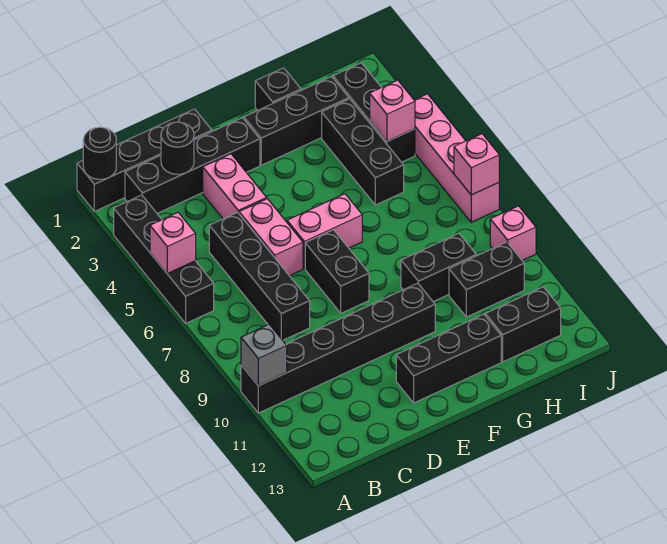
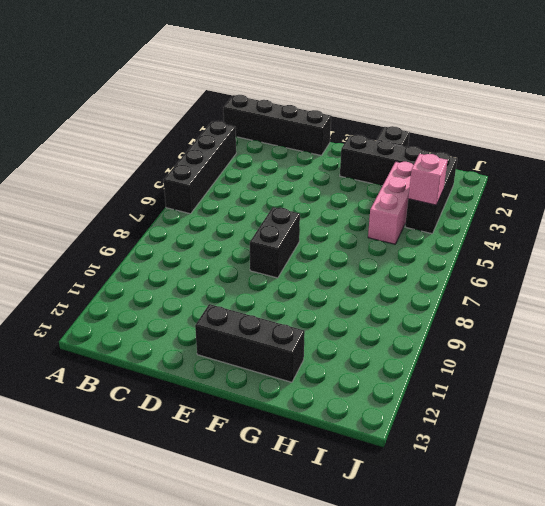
pink 1x3 brick [368,162,413,244] -> black 1x3 brick [322,99,404,205]
none -> black 1x6 brick [241,283,435,413]
none -> black 1x4 brick [125,118,260,213]
none -> black 1x4 brick [209,212,310,340]

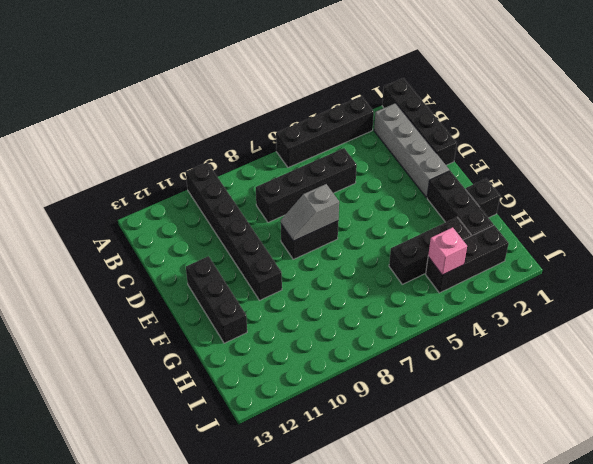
grey 1x4 brick [374,103,450,198] -> black 1x4 brick [125,118,260,213]
grey 1x2 slope [281,184,339,241] -> none
none -> pink 1x2 brick [203,154,267,219]
none -> pink 1x2 brick [239,199,303,276]
none -> pink 1x2 brick [287,194,362,269]

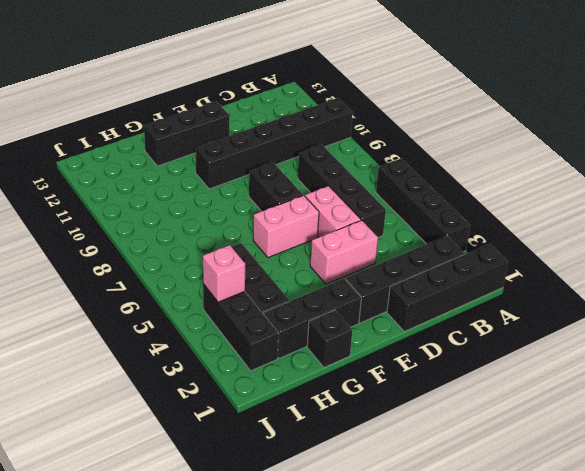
pink 1x2 brick [310,220,378,284] -> pink 1x2 brick turned to [203,154,267,219]
none -> black 1x2 brick [401,234,476,302]
none -> black 1x2 brick [449,242,524,317]
none -> black 1x2 brick [485,287,561,362]

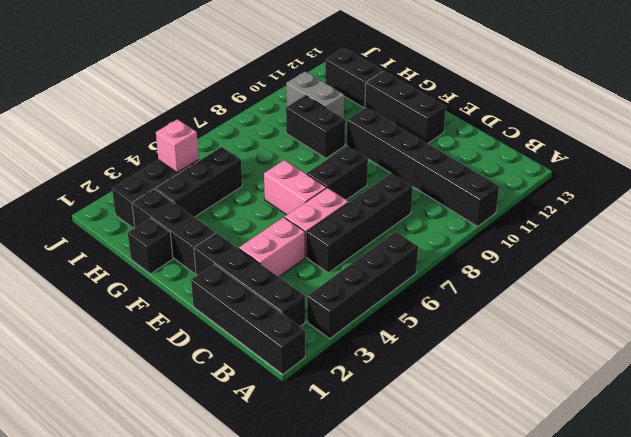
grey 1x2 brick [286,72,344,118] -> black 1x2 brick [449,242,524,317]
none -> pink 1x4 brick [414,94,499,222]
none -> pink 1x1 brick [490,206,536,260]
none -> black 1x1 round brick [83,127,116,179]

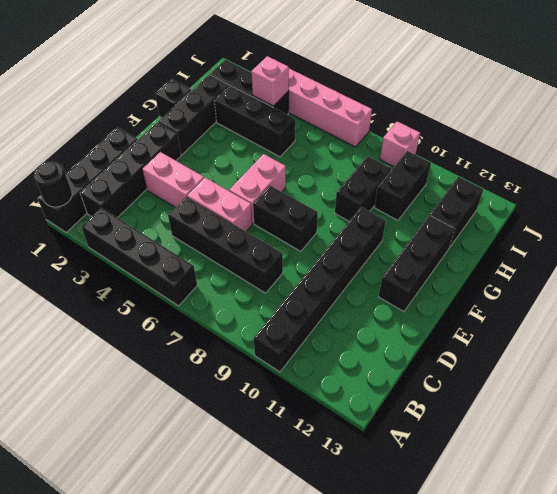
none -> pink 1x1 brick [150,213,196,274]
none -> grey 1x1 brick [241,325,287,386]
none -> black 1x1 round brick [161,122,194,174]

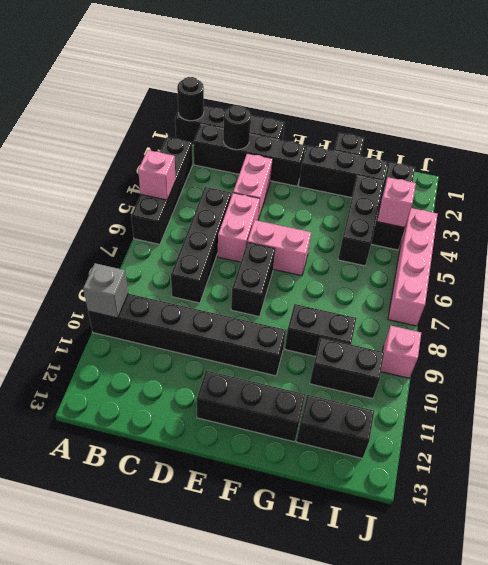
none -> pink 1x1 brick [454,134,499,195]

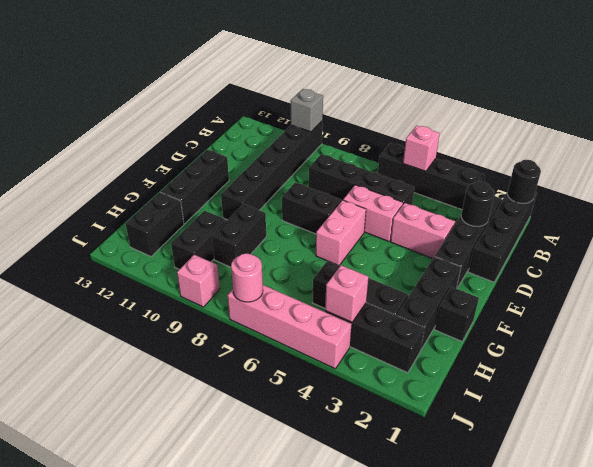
pink 1x1 round brick [231,253,263,302] -> pink 1x1 brick [454,134,499,195]

